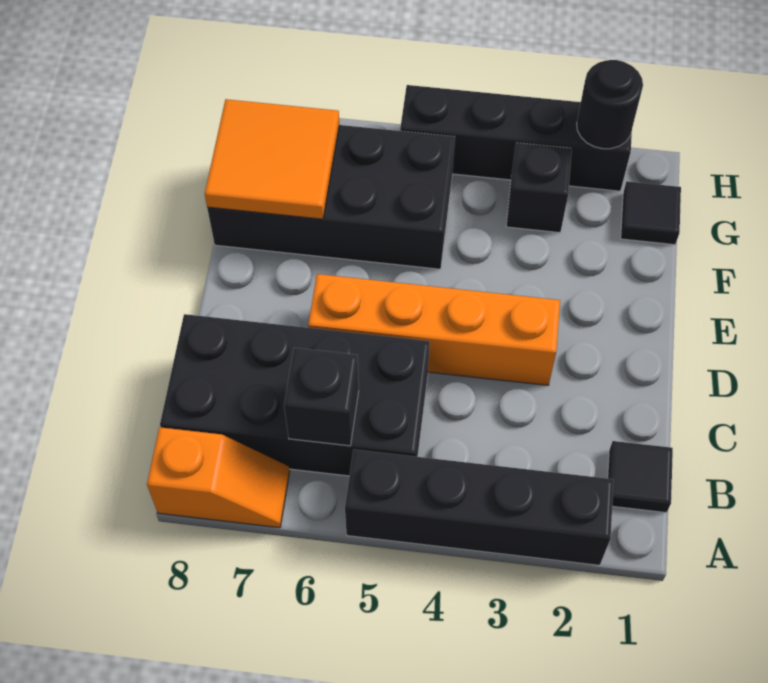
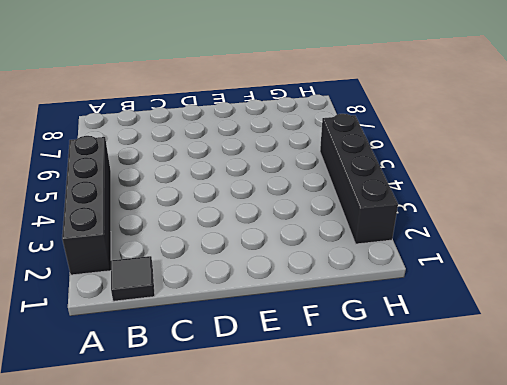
none -> orange 1x2 slope [147,427,290,528]
none -> black 2x4 brick [160,314,430,476]
none -> orange 1x4 brick [308,274,560,385]

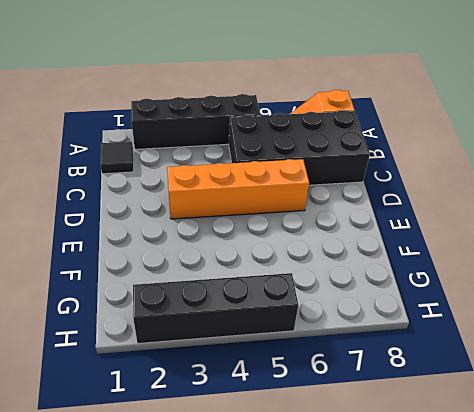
none -> black 2x4 brick [207,125,455,269]
none -> black 1x1 tile [621,181,681,245]
none -> black 1x1 brick [506,143,572,233]

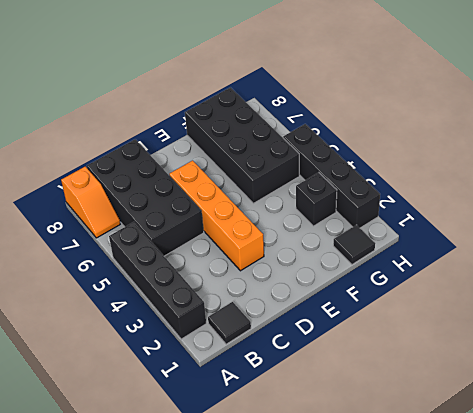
none -> black 1x1 brick [284,348,359,446]
none -> orange 2x2 tile [205,99,339,219]
none -> black 1x1 round brick [577,60,643,149]

